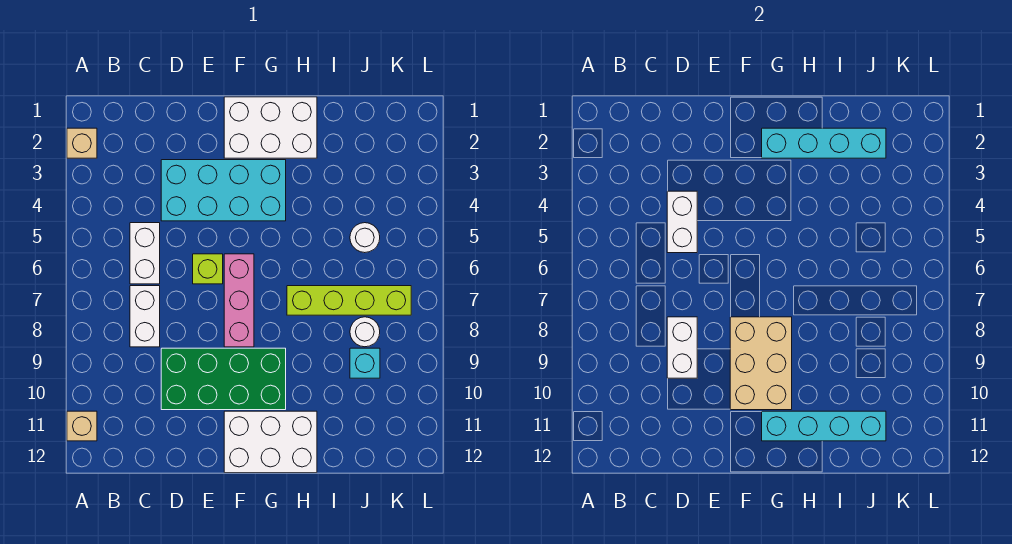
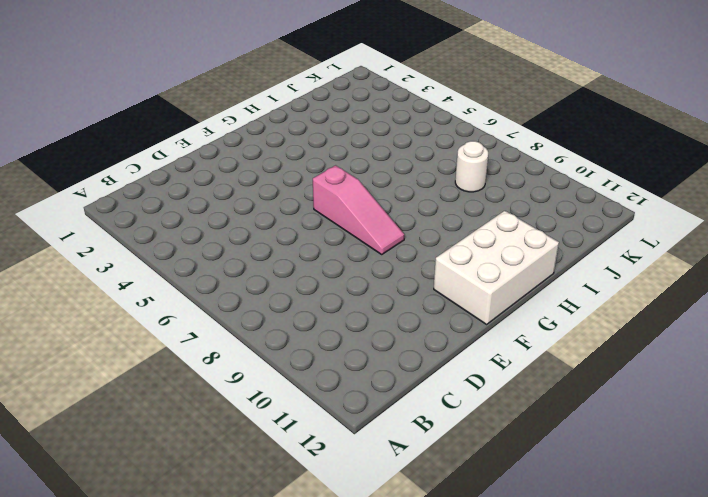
pink 1x3 slope [313,165,404,254] -> pink 1x3 brick [224,254,254,347]
none -> tan 1x1 brick [67,128,97,158]
none -> tan 1x1 brick [67,411,97,441]
none -> white 1x2 brick [130,223,160,284]

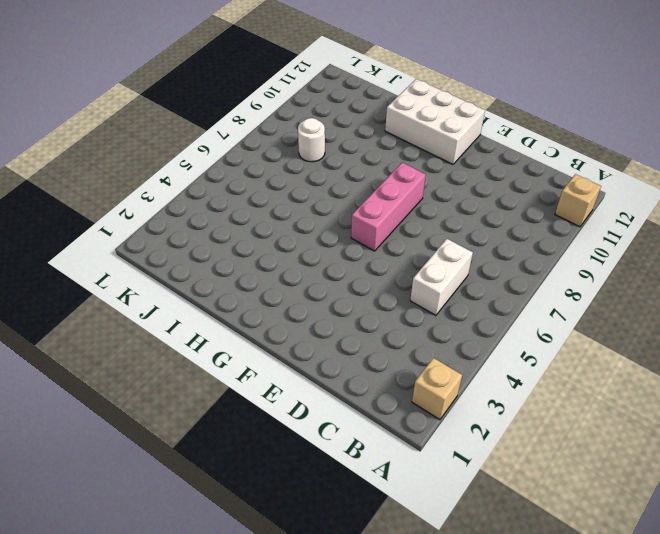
none -> white 1x2 brick [130,286,160,347]
none -> cyan 2x4 brick [161,160,286,221]
none -> green 2x4 brick [161,348,286,410]

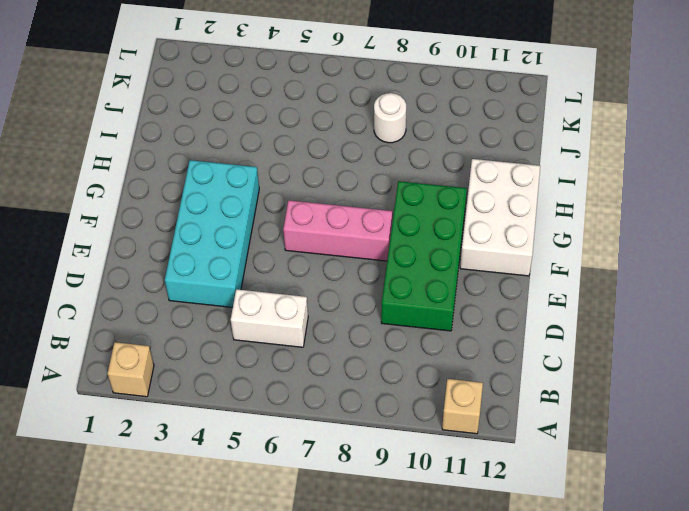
none -> white 1x2 brick [130,286,160,347]
none -> lime 1x1 brick [193,254,223,284]
none -> white 2x3 brick [224,97,317,158]

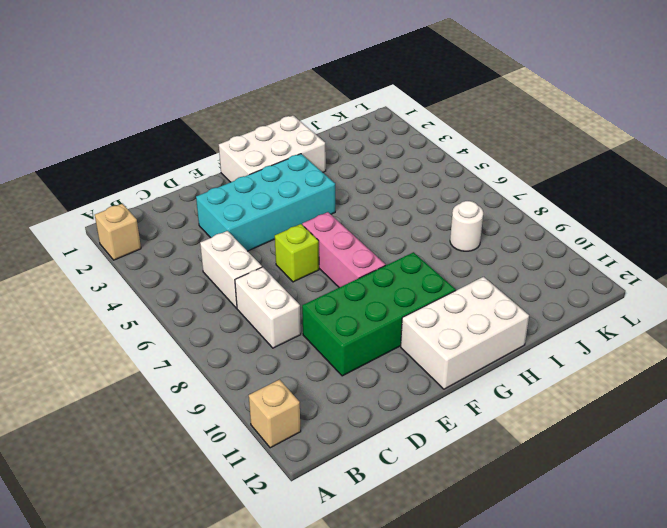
none -> lime 1x4 brick [287,286,411,315]
none -> white 1x1 round brick [350,223,380,253]
none -> cyan 1x1 brick [350,348,380,378]

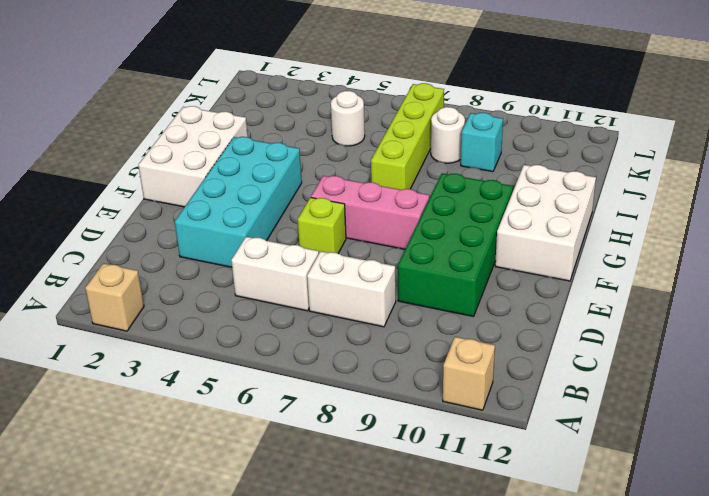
none -> white 1x2 brick [667,191,697,253]
none -> white 1x2 brick [667,317,697,378]
none -> tan 2x3 brick [730,317,792,410]

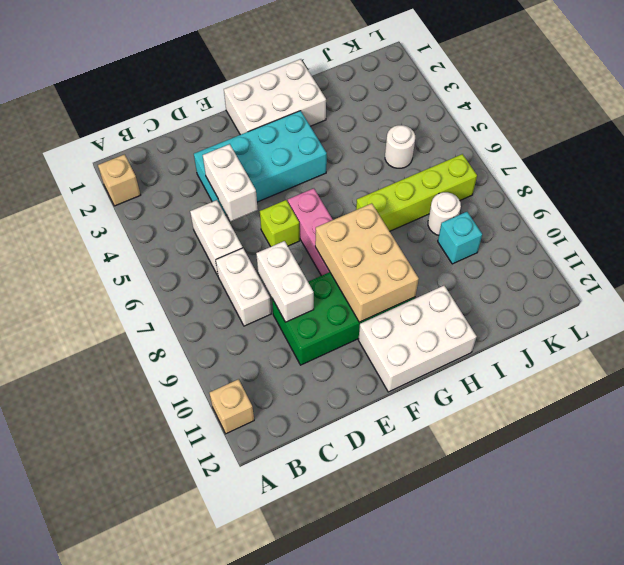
none -> cyan 1x4 brick [762,128,886,158]
none -> cyan 1x4 brick [762,411,886,441]

